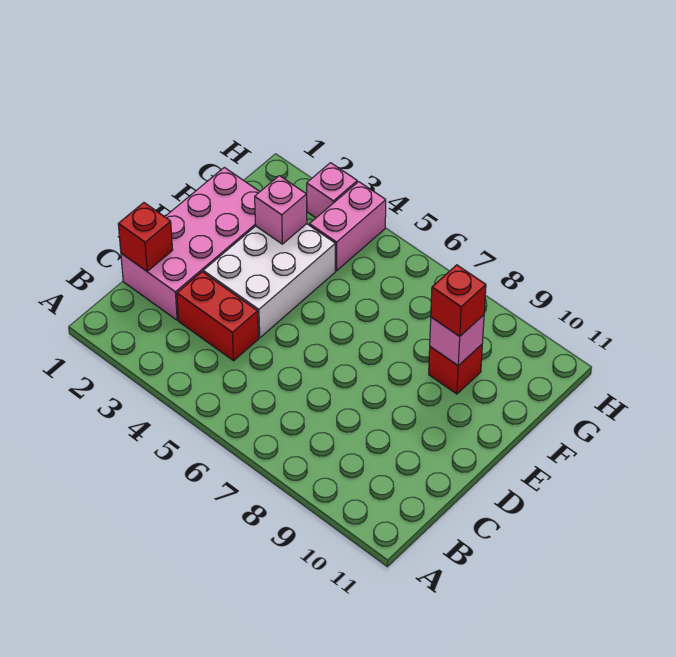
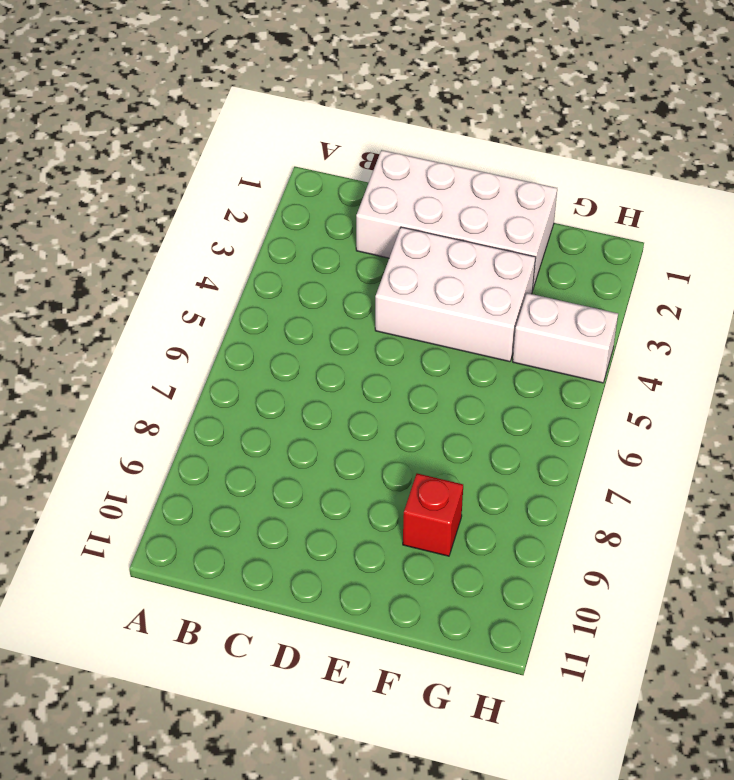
white 2x4 brick [356,150,557,288] -> pink 2x4 brick [121,167,260,320]
white 1x2 brick [513,293,618,383] -> pink 1x2 brick [309,182,386,271]
none -> red 1x2 brick [177,272,259,361]
none -> pink 1x1 brick [307,163,357,218]

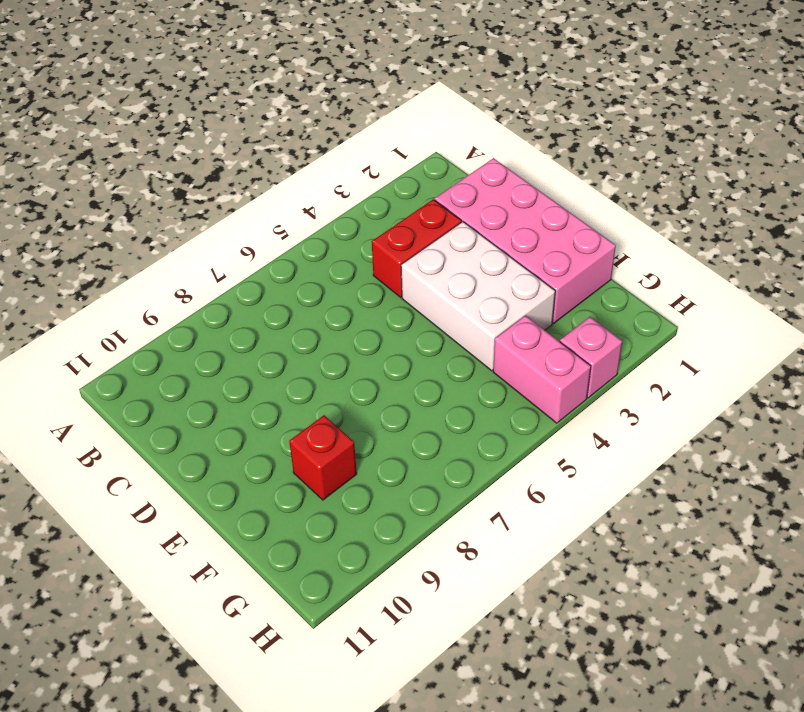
none -> red 1x1 brick [118,203,173,271]
none -> pink 1x1 brick [255,176,307,244]

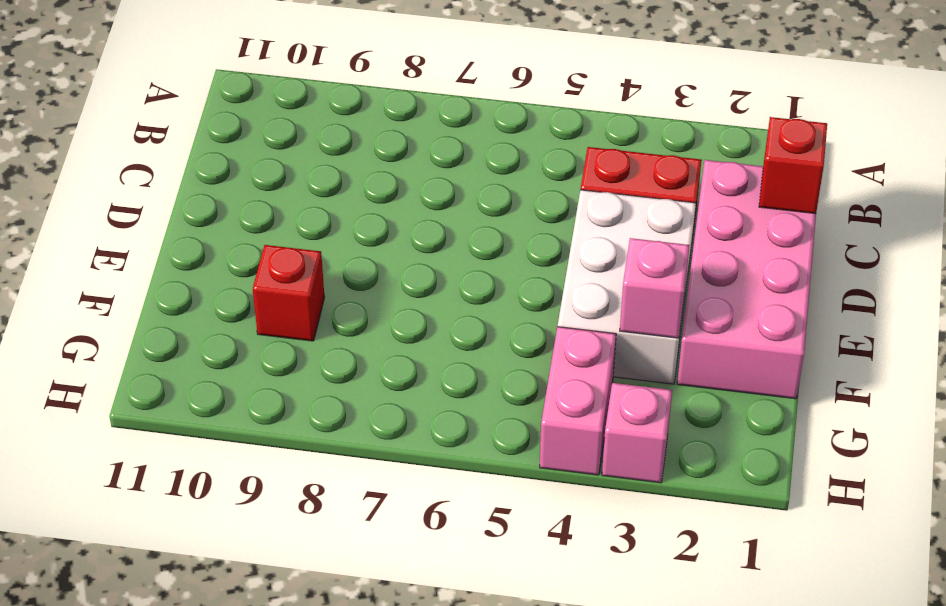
none -> pink 1x1 brick [430,315,484,366]
none -> red 1x1 brick [431,265,486,336]

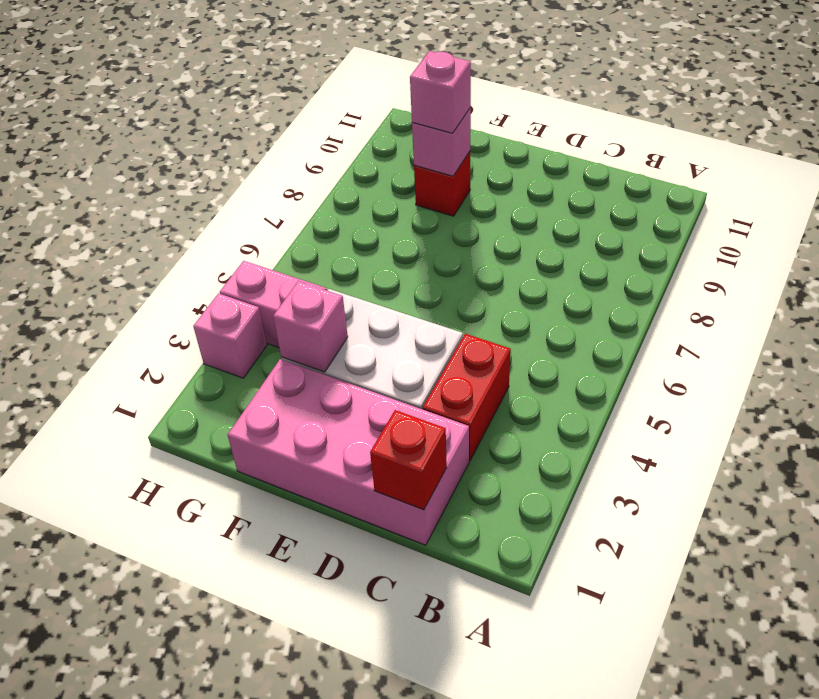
pink 1x1 brick [410,51,471,133] -> red 1x1 brick [431,265,486,336]

